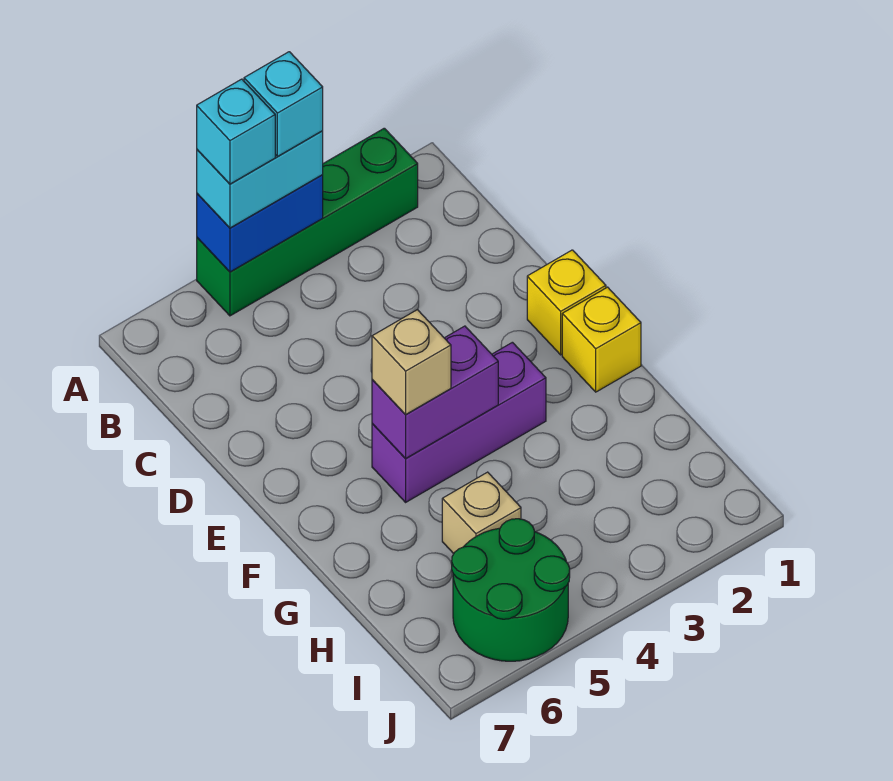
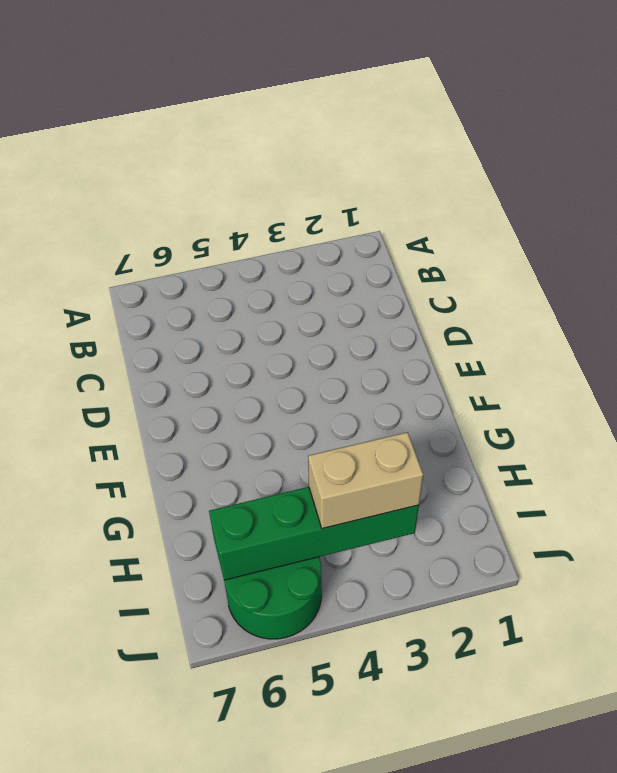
green 1x4 brick [209,487,419,580] -> green 1x4 brick moved to [197,128,418,316]
tan 1x2 brick [308,432,423,529] -> none
none -> yellow 1x1 brick [527,250,606,355]
none -> yellow 1x1 brick [562,287,641,392]
none -> purple 1x3 brick [372,342,546,502]

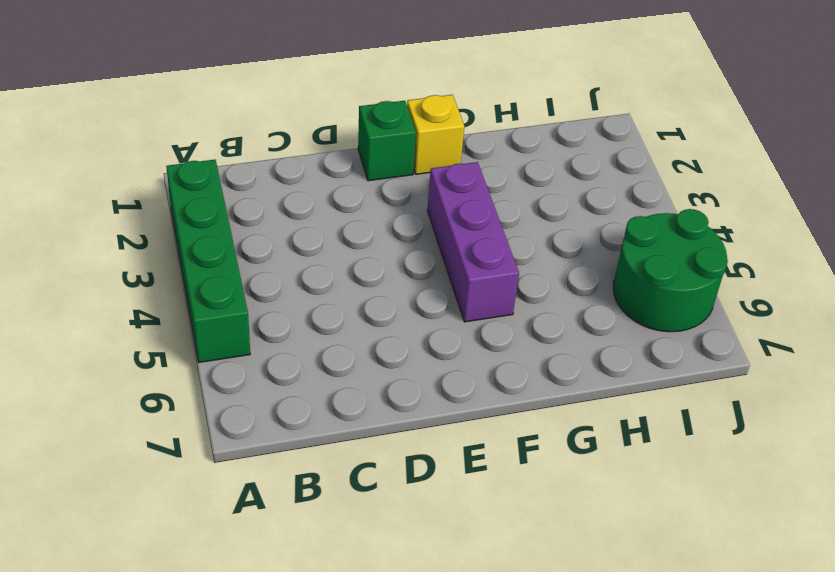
green 1x1 brick [358,101,416,181] -> yellow 1x1 brick [527,250,606,355]
none -> tan 1x1 brick [442,472,521,554]
none -> blue 1x2 brick [197,175,323,272]
none -> purple 1x2 brick [372,326,498,459]

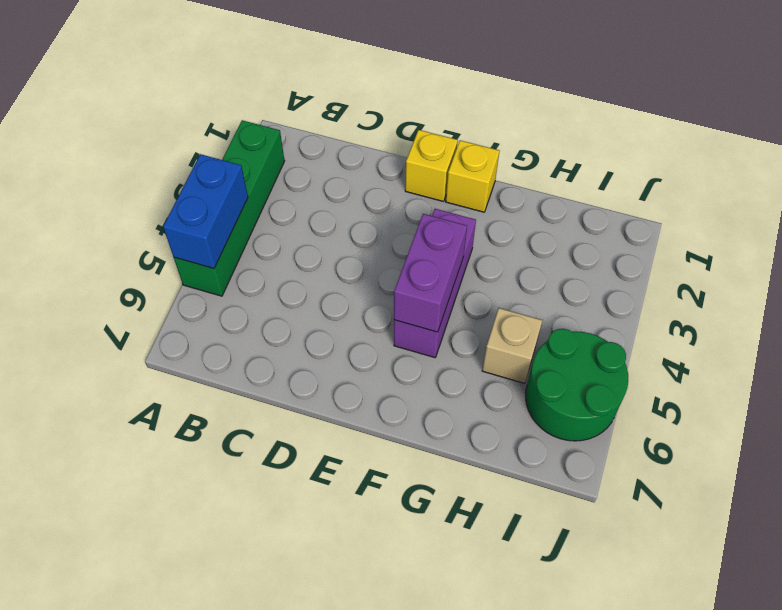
none -> cyan 1x2 brick [197,131,323,228]
none -> tan 1x1 brick [372,310,451,415]
none -> cyan 1x1 brick [244,52,323,157]

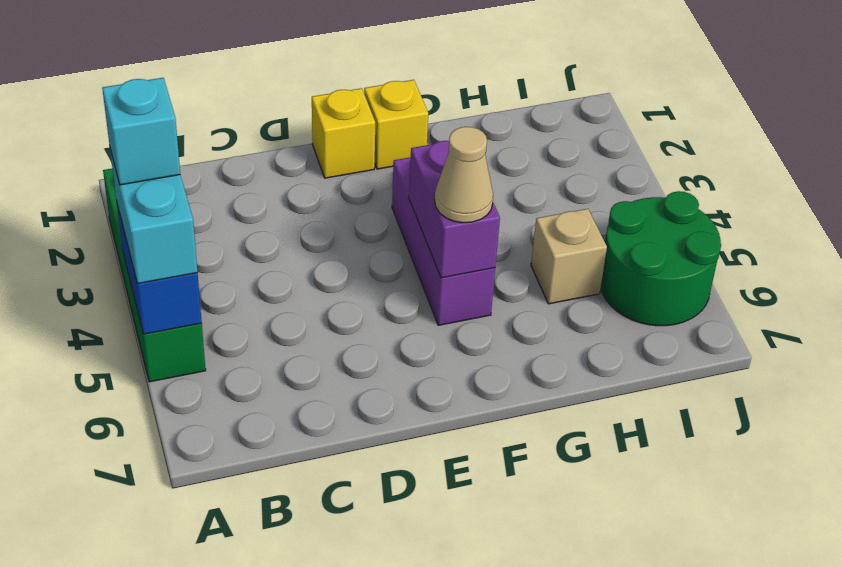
tan 1x1 cone [435,127,493,223] -> tan 1x1 brick [372,310,451,415]
none -> cyan 1x1 brick [197,79,275,184]

